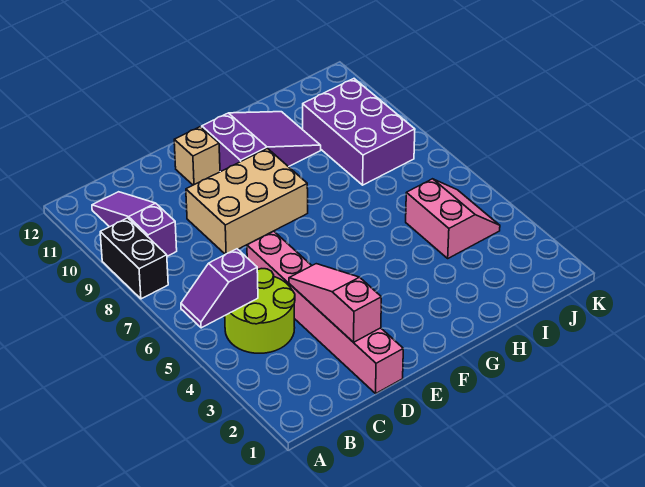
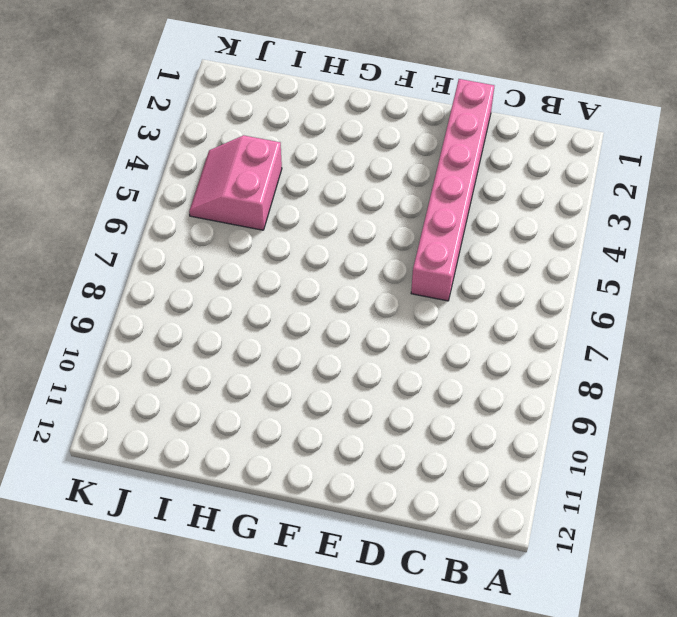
none -> black 1x2 brick [100,218,168,299]
none -> lime 2x2 round brick [225,269,295,353]

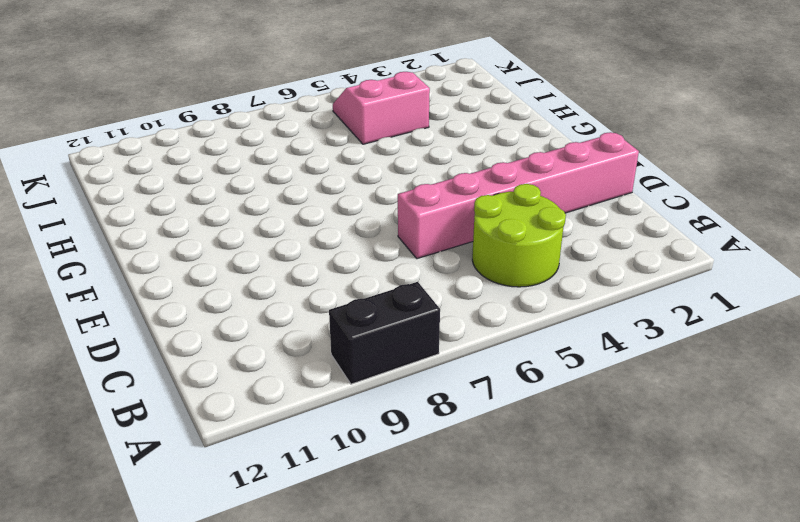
none -> purple 1x3 slope [92,192,177,256]
none -> tan 2x3 brick [186,148,308,254]

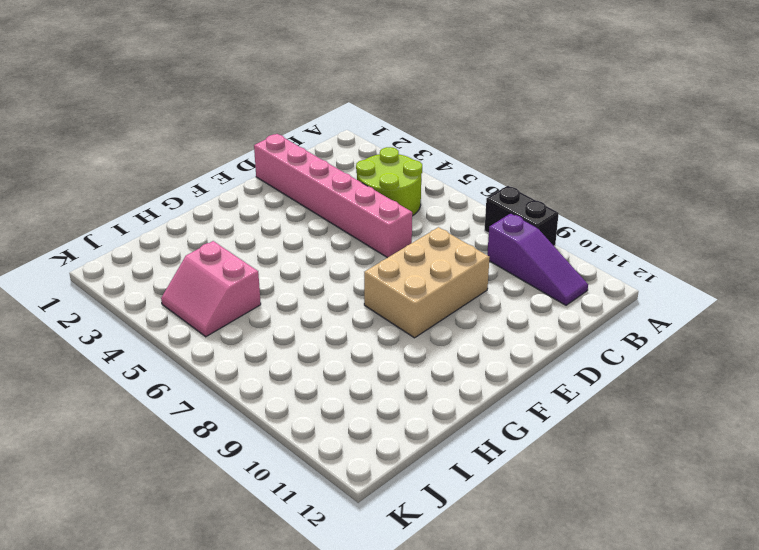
none -> tan 1x1 brick [174,127,220,185]
none -> purple 2x3 slope [202,112,321,172]

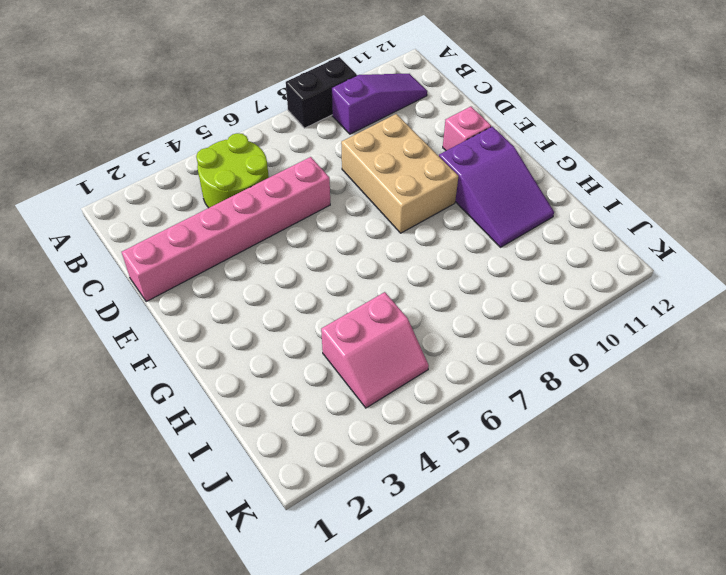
pink 1x1 brick [443,106,491,151] -> tan 1x1 brick [174,127,220,185]
none -> purple 2x3 brick [303,79,415,185]
none -> purple 1x2 slope [181,249,258,328]

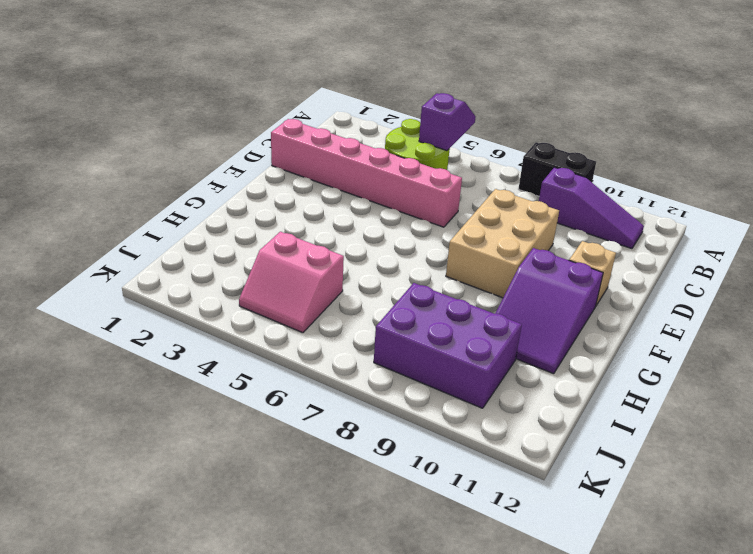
none -> pink 1x3 slope [289,264,381,342]

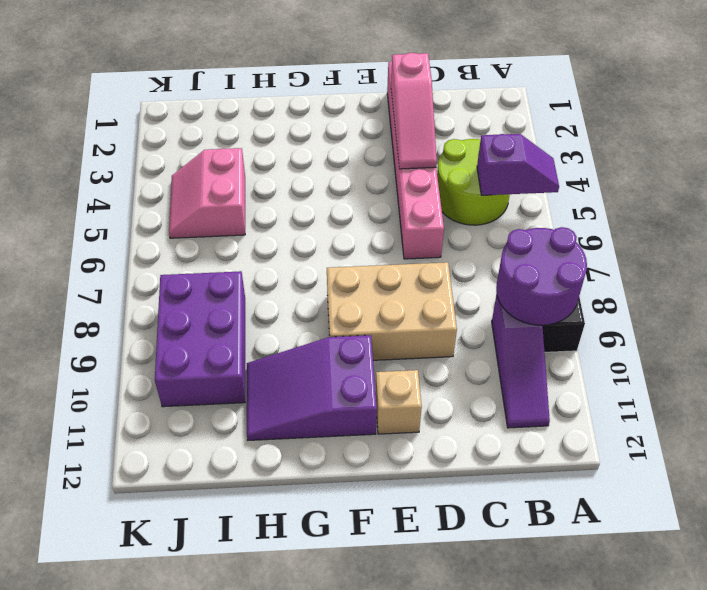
purple 2x2 round brick [496,227,587,325] -> none

